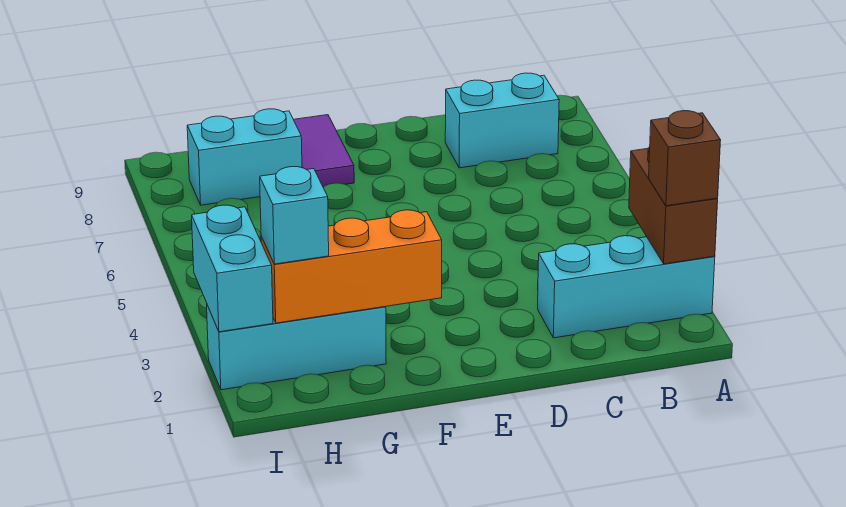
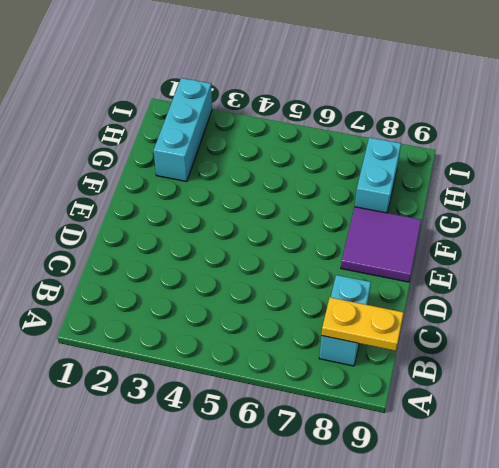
yellow 1x2 plate [322,297,404,351] -> none
purple 2x2 tile [341,207,421,282] -> purple 1x2 tile [294,115,354,187]
none -> cyan 1x3 brick [538,236,715,338]
none -> brown 1x2 brick [629,147,718,264]

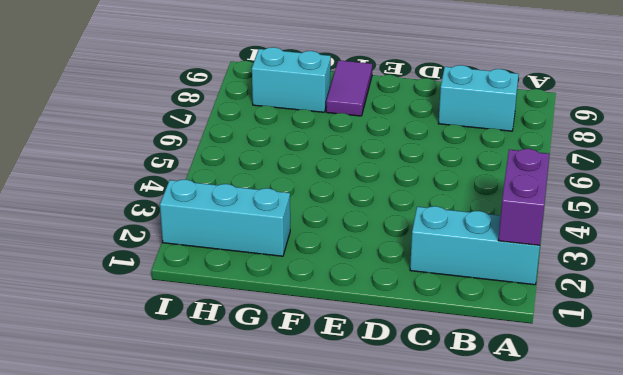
purple 1x2 brick [498,149,550,245] -> brown 1x2 brick [629,147,718,264]
none -> orange 1x3 brick [261,210,442,323]
none -> cyan 1x2 brick [192,205,273,332]

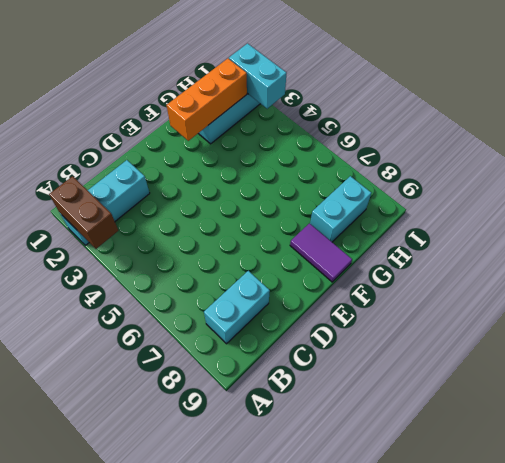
none -> brown 1x1 brick [649,111,721,206]
none -> cyan 1x1 brick [260,167,329,264]

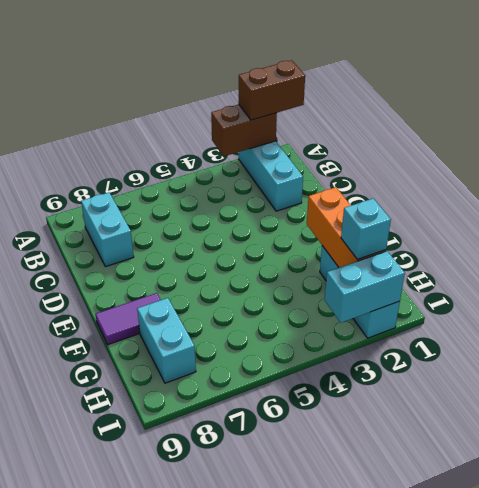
brown 1x2 brick [239,60,305,120] -> brown 1x1 brick [649,111,721,206]

